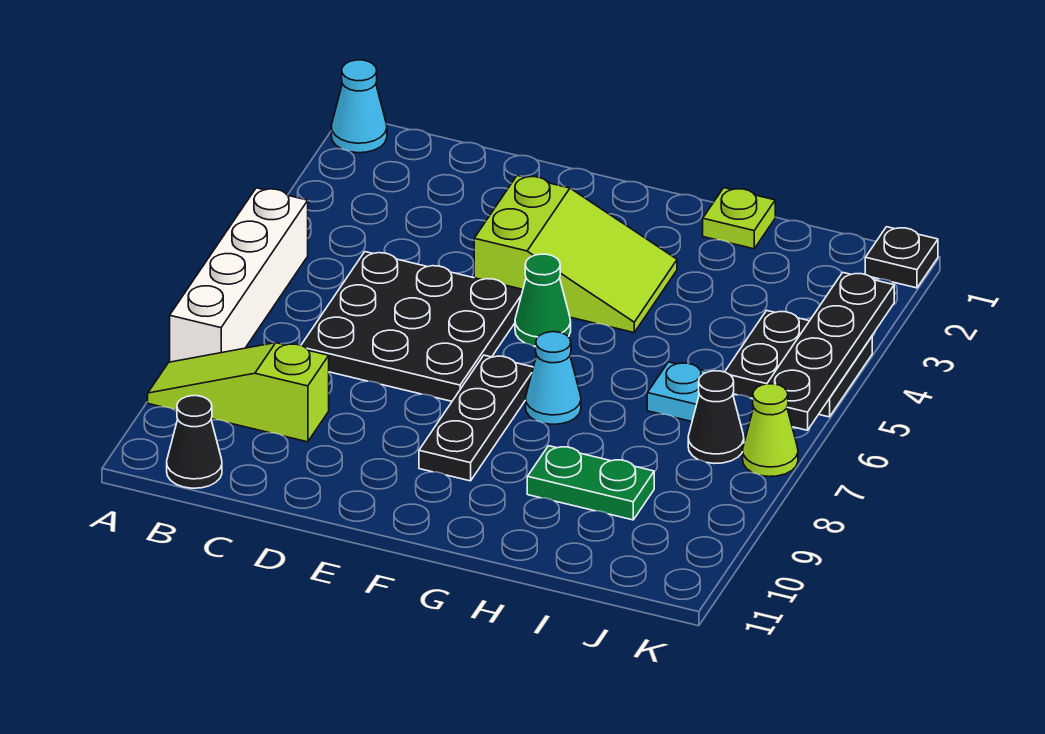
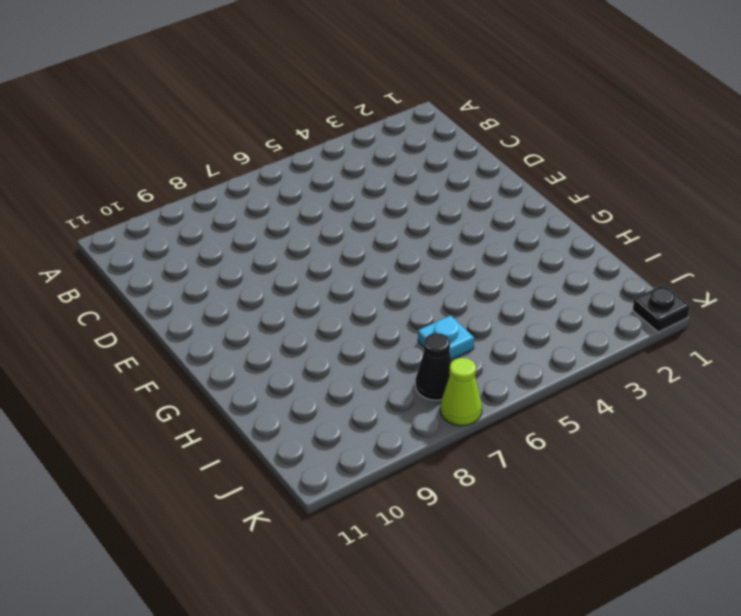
none -> cyan 1x1 cone [331,60,387,153]
none -> white 1x4 brick [170,188,308,362]
none -> lime 1x3 slope [148,343,329,442]

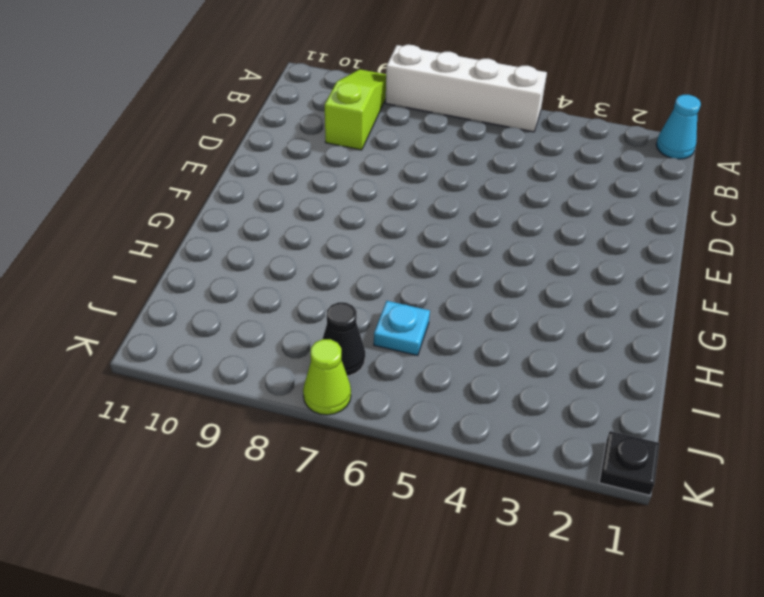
none -> black 1x1 cone [167,396,222,488]
none -> black 3x3 plate [301,252,523,401]
none -> lime 2x3 slope [474,176,677,332]

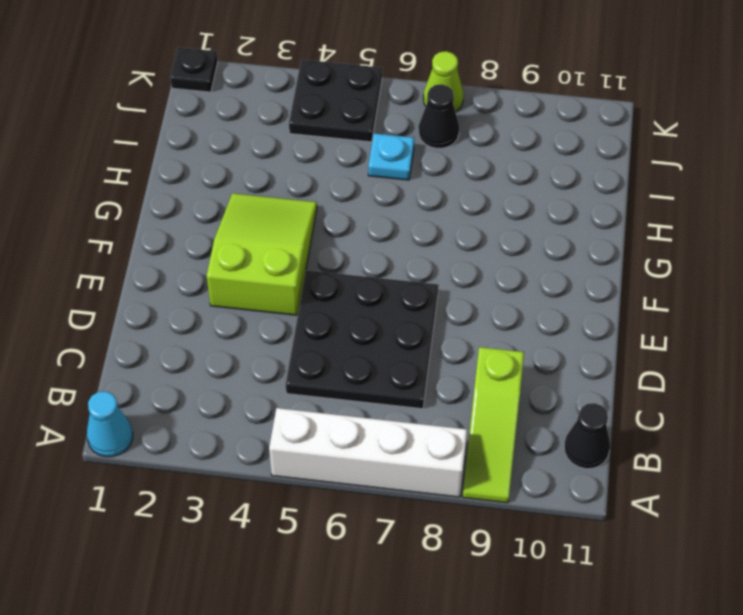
none -> green 1x1 cone [515,254,571,346]
none -> black 1x3 plate [419,355,533,481]
none -> cyan 1x1 cone [526,332,581,424]

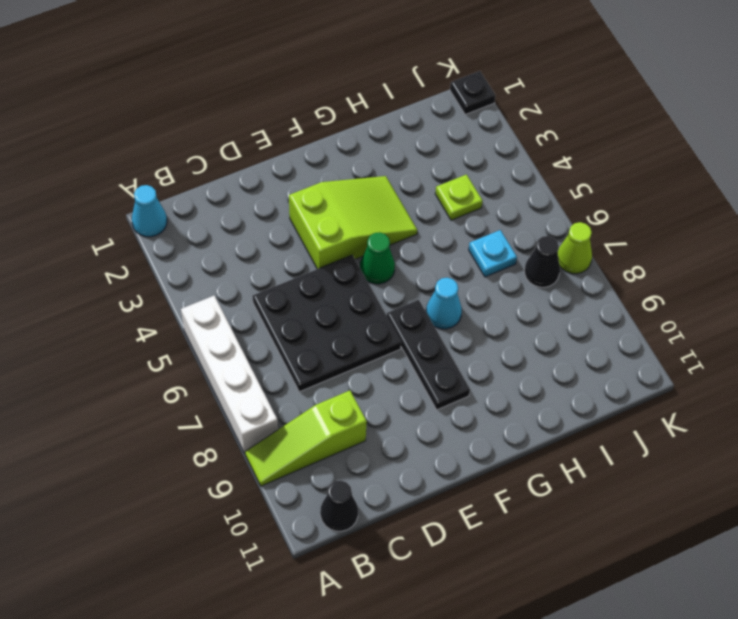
lime 1x1 plate [435,175,482,220] -> lime 1x1 plate moved to [703,188,775,249]
none -> green 1x2 plate [527,446,654,520]
none -> black 2x2 plate [725,311,872,417]
none -> black 1x4 plate [767,273,894,430]

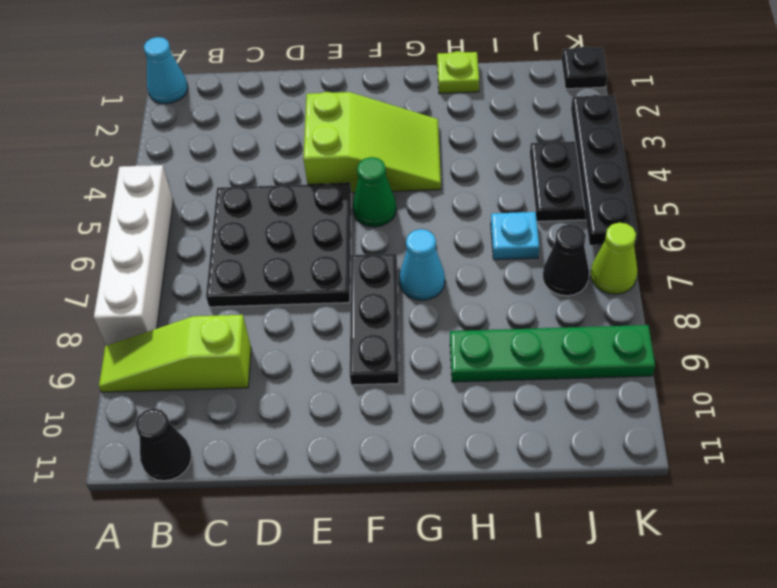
green 1x4 plate [450,325,655,382] -> green 1x2 plate [527,446,654,520]

